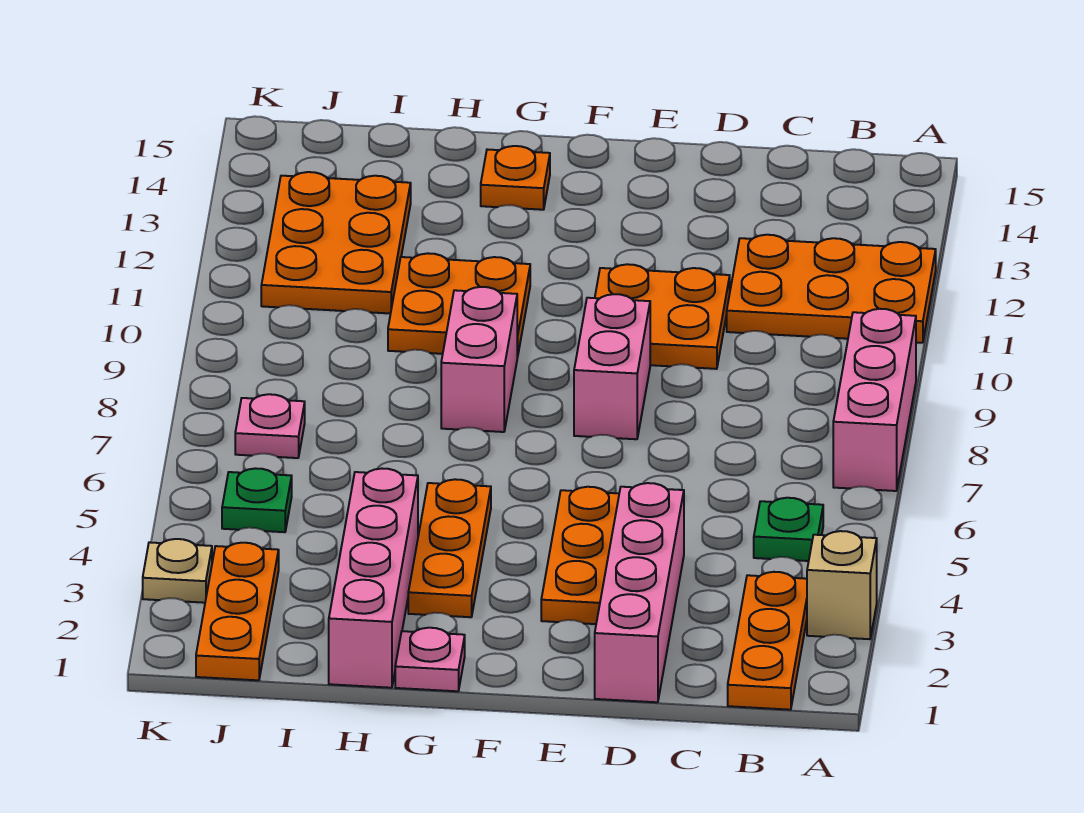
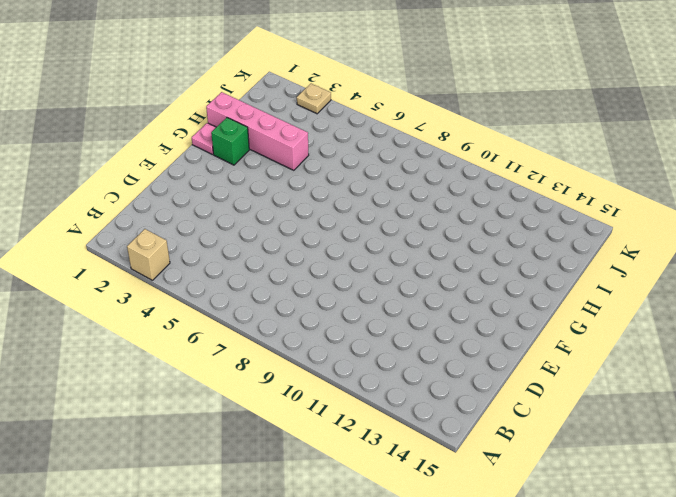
green 1x1 brick [211,118,249,165] -> none
none -> pink 1x3 brick [833,309,916,491]
none -> orange 2x3 plate [727,235,936,343]
none -> orange 1x3 plate [728,572,807,710]

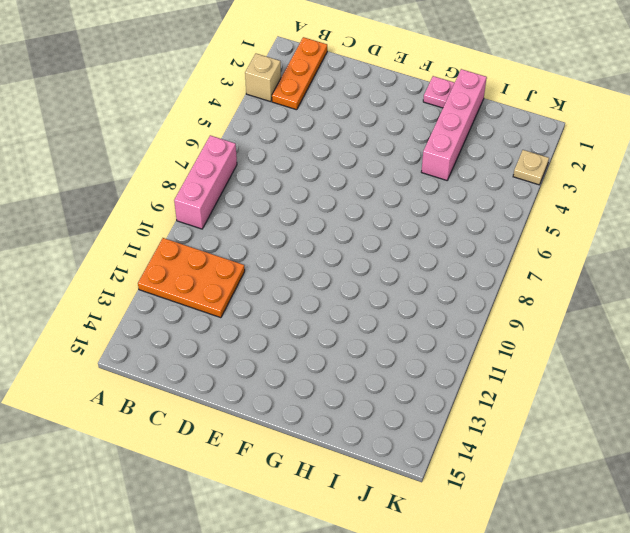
none -> green 1x1 plate [754,498,823,561]
none -> pink 1x4 brick [595,483,684,702]
none -> orange 2x2 plate [595,264,730,369]

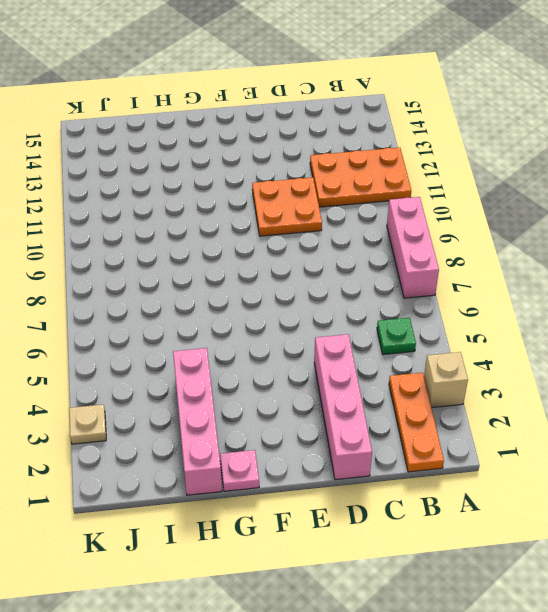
none -> orange 1x3 plate [541,487,619,624]
none -> pink 1x2 brick [574,294,650,439]
none -> orange 1x3 plate [408,479,491,617]

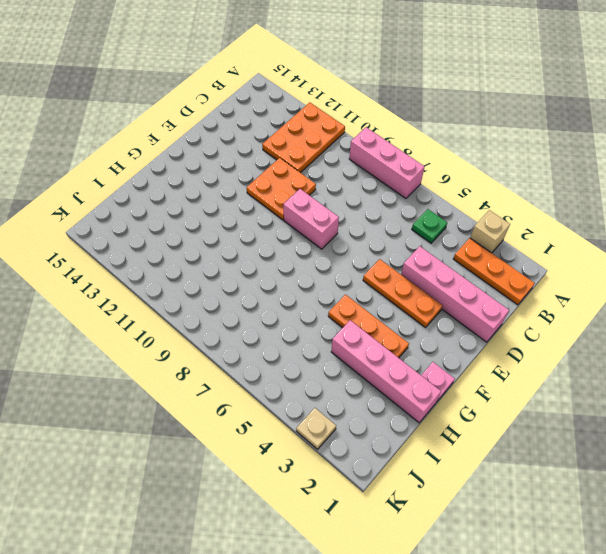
none -> pink 1x2 brick [441,287,517,432]
none -> orange 2x2 plate [388,253,530,358]
none -> orange 1x1 plate [481,146,550,210]

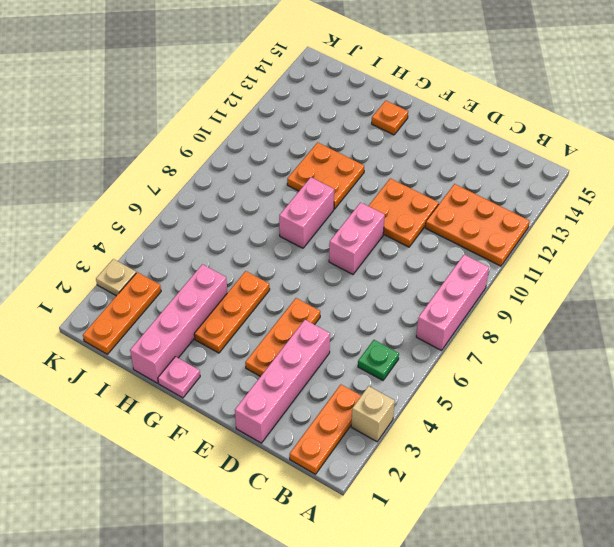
none -> orange 2x3 plate [261,172,411,314]
none -> green 1x1 plate [222,468,292,532]
none -> pink 1x1 plate [235,394,305,458]

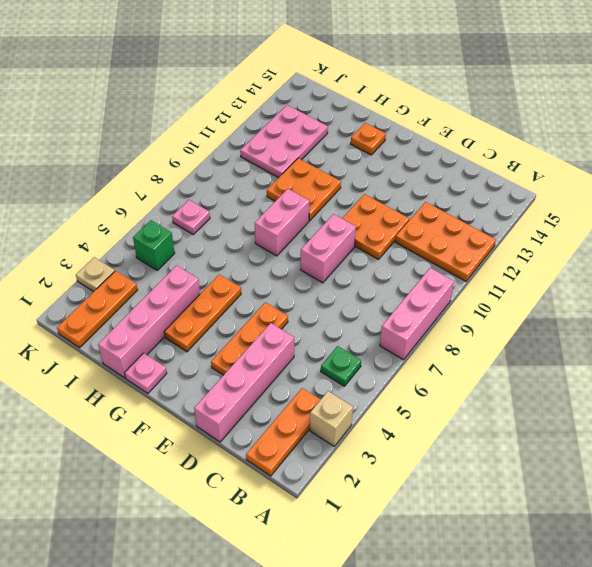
pink 2x3 plate [240,105,328,178] -> orange 2x3 plate [261,172,411,314]
green 1x1 brick [133,220,175,270] -> green 1x1 plate [222,468,292,532]

